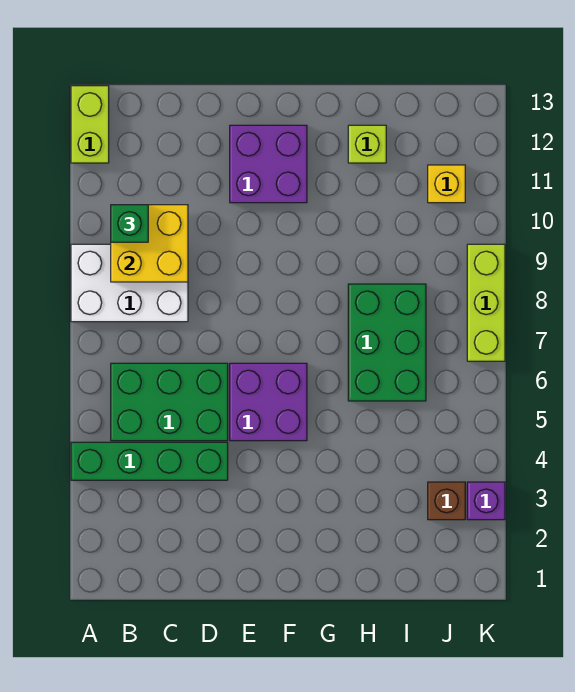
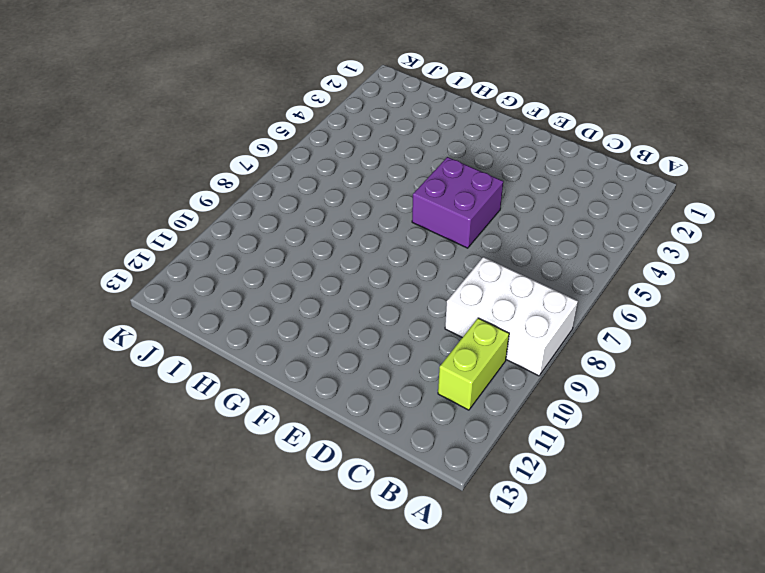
lime 1x2 brick [438,318,509,410] -> lime 1x2 brick moved to [71,86,109,163]
none -> green 1x4 brick [71,442,228,480]
none -> green 2x3 brick [111,363,228,441]
none -> purple 2x2 brick [230,125,307,203]

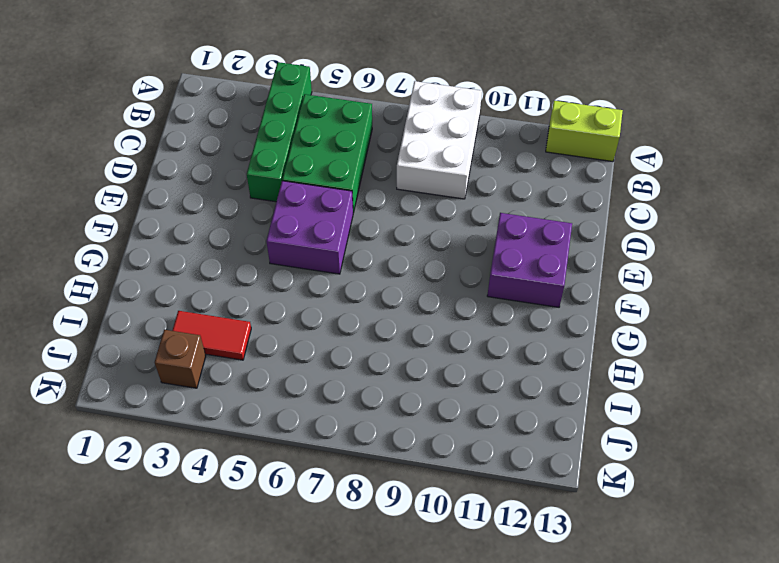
red 1x2 tile [172,311,251,360] -> none
none -> green 2x3 brick [348,284,426,401]
none -> lime 1x1 brick [348,125,386,163]
none -> yellow 1x1 brick [428,165,465,203]

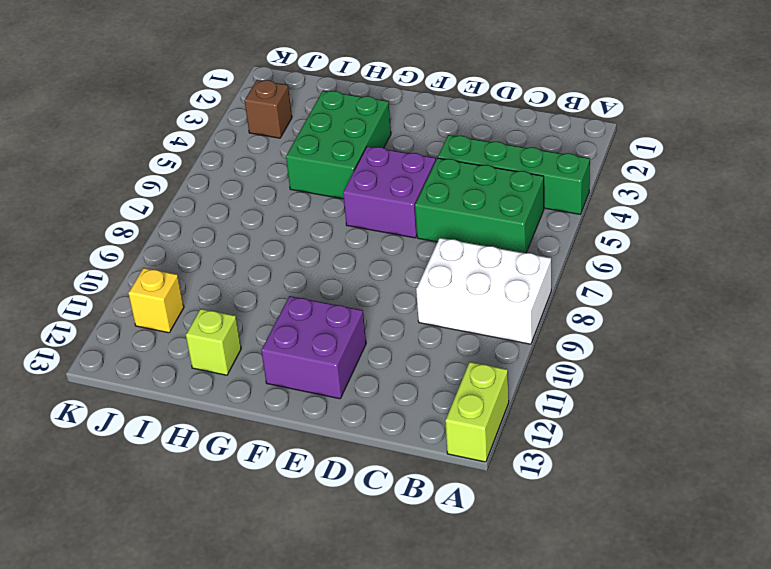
green 2x3 brick [286,91,391,199] -> green 2x3 brick moved to [348,284,426,401]
none -> purple 1x1 brick [467,482,505,520]
none -> lime 1x3 brick [467,244,505,361]
none -> yellow 2x2 brick [111,205,188,282]

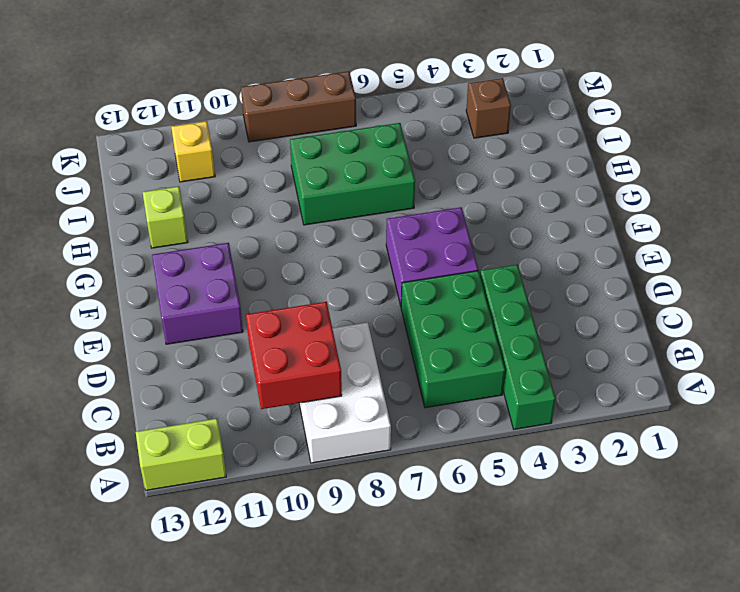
red 2x2 brick [246,302,342,409] -> yellow 2x2 brick [111,205,188,282]
brown 1x3 brick [241,71,356,142] -> lime 1x3 brick [467,244,505,361]
none -> purple 1x1 brick [467,482,505,520]
none -> green 1x1 brick [111,205,148,242]

